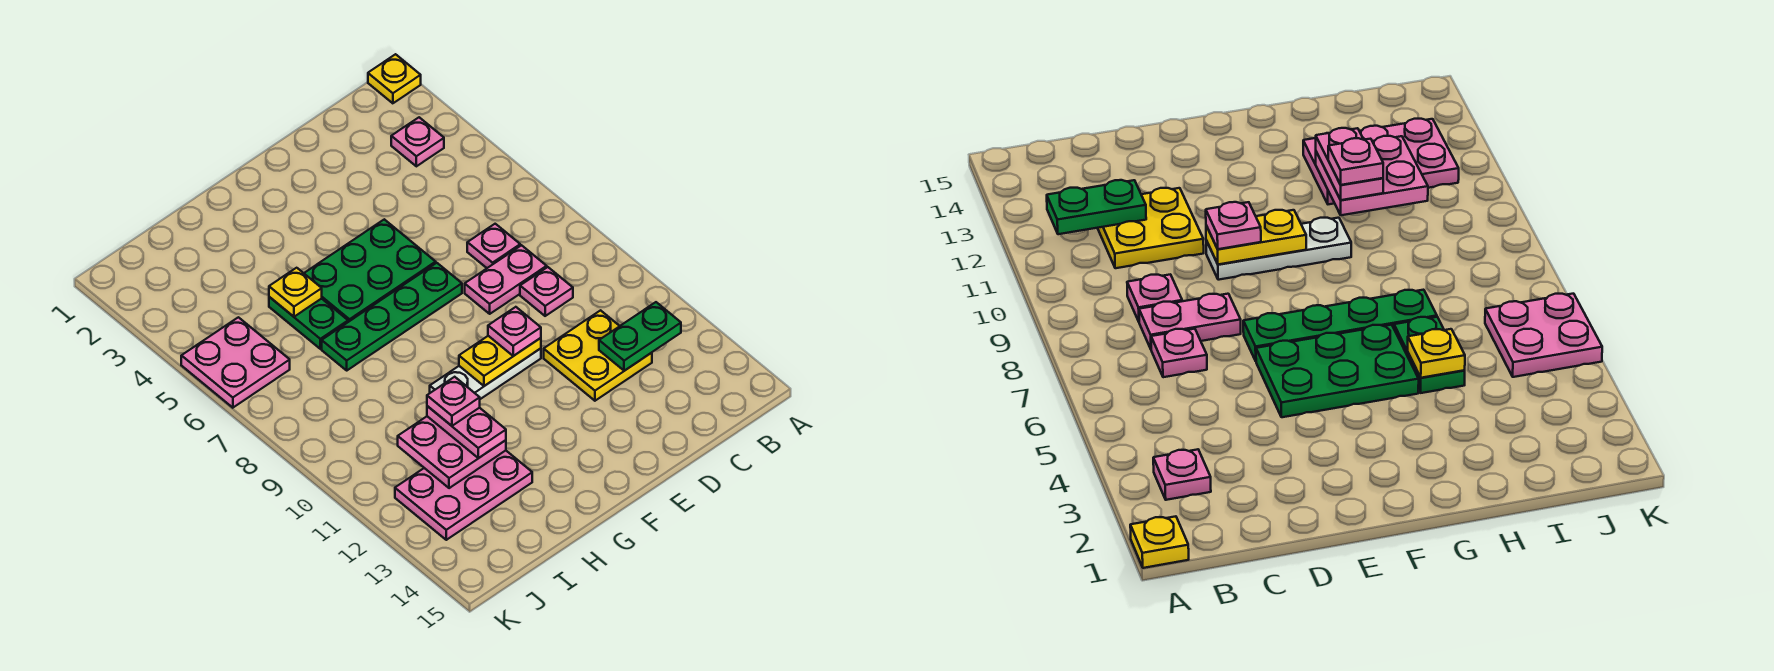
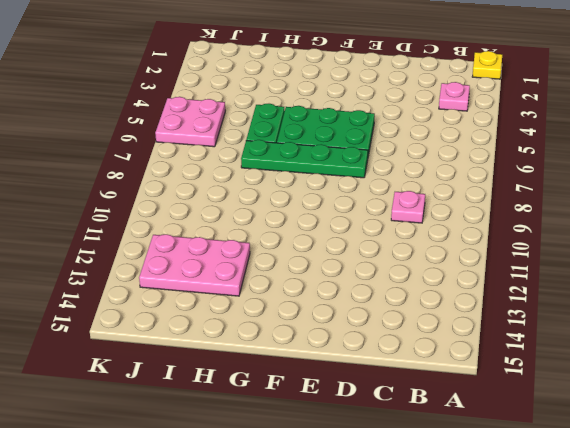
none -> pink 1x1 plate [467,224,520,268]
none -> pink 1x2 plate [465,245,547,314]
none -> yellow 2x2 plate [544,310,652,401]

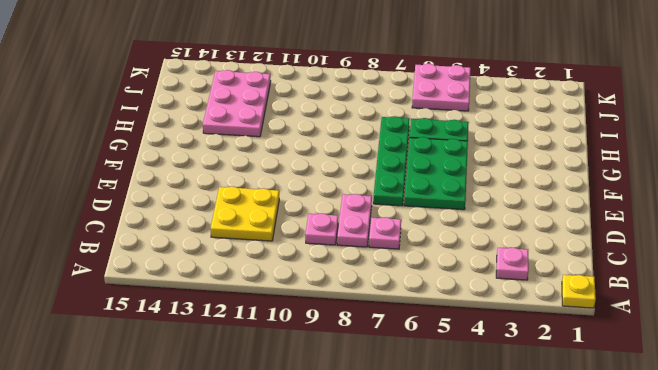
none -> white 1x3 plate [430,348,541,399]
none -> green 1x2 plate [599,302,681,371]
none -> yellow 1x2 plate [459,336,541,386]

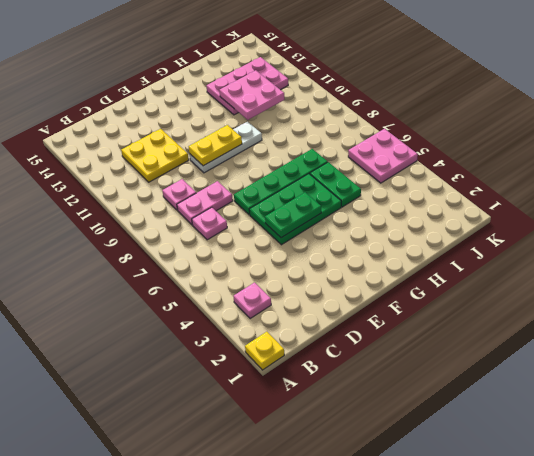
green 1x2 plate [265,192,321,238] -> green 1x2 plate moved to [599,302,681,371]
none -> yellow 1x1 plate [269,268,322,317]
none -> pink 1x1 plate [488,307,541,356]
none -> pink 1x2 plate [427,406,506,458]

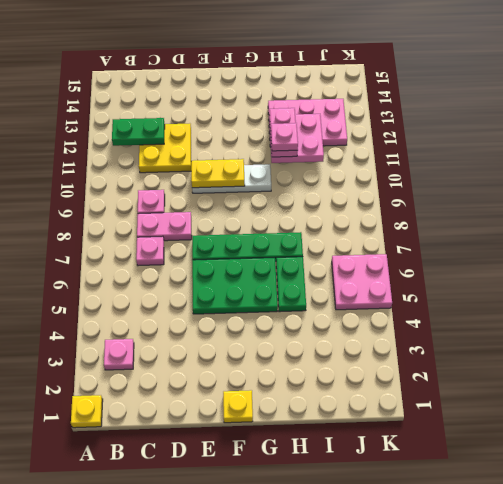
yellow 1x1 plate [223,390,253,423] -> yellow 1x1 plate moved to [269,268,322,317]
none -> pink 1x1 plate [488,307,541,356]

